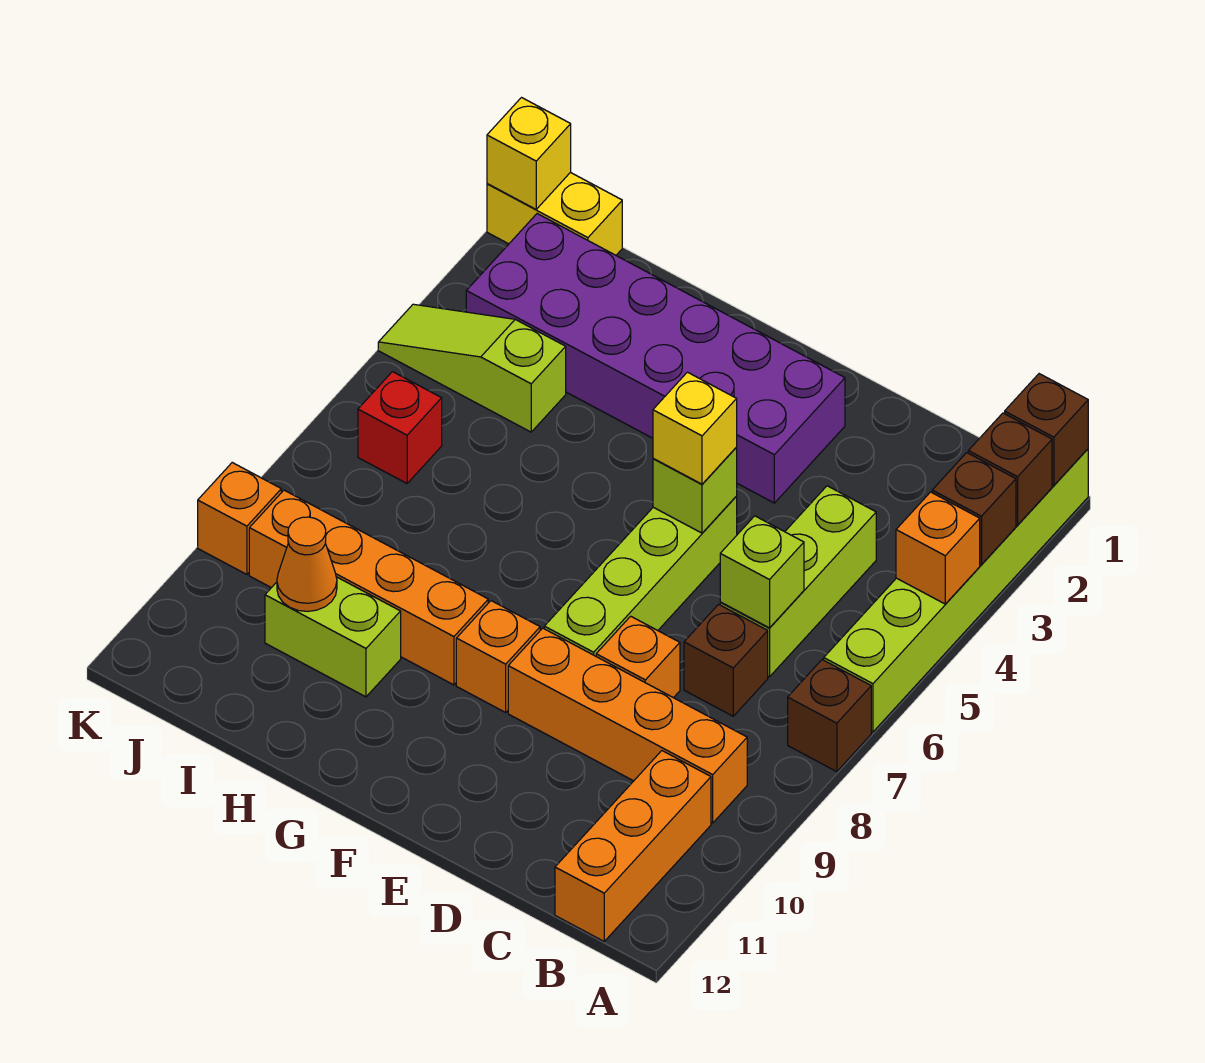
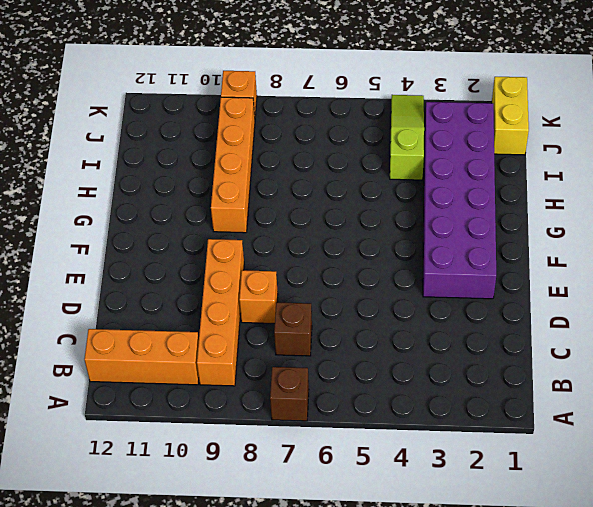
none -> lime 1x6 brick [824,449,1088,732]
none -> lime 1x3 brick [720,486,876,677]
none -> lime 1x4 brick [544,497,737,656]

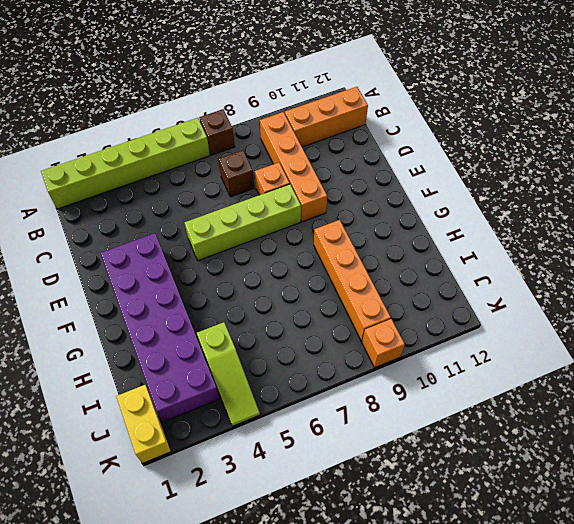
none -> lime 1x3 brick [720,486,876,677]
none -> orange 1x1 brick [456,601,540,712]
none -> lime 1x2 brick [265,577,401,697]

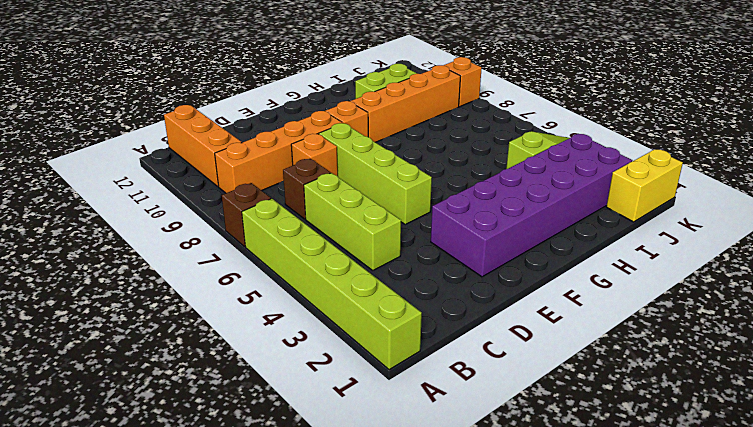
none -> red 1x1 brick [358,372,442,483]
none -> brown 1x1 brick [1005,374,1088,486]
none -> brown 1x1 brick [968,413,1052,525]

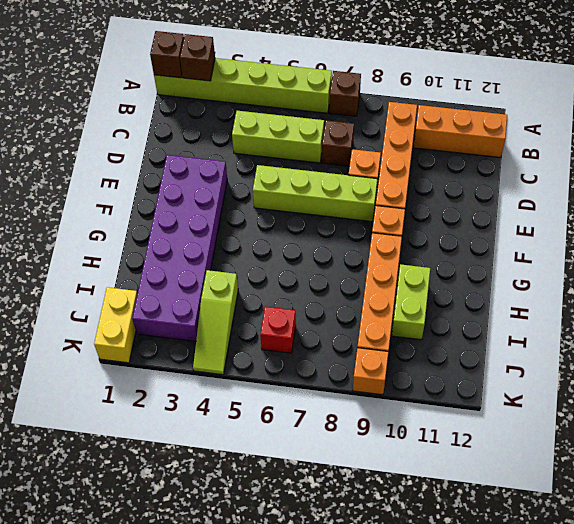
none -> brown 1x1 brick [932,453,1016,565]
none -> orange 1x1 brick [896,492,980,604]
none -> lime 1x1 brick [720,516,804,628]

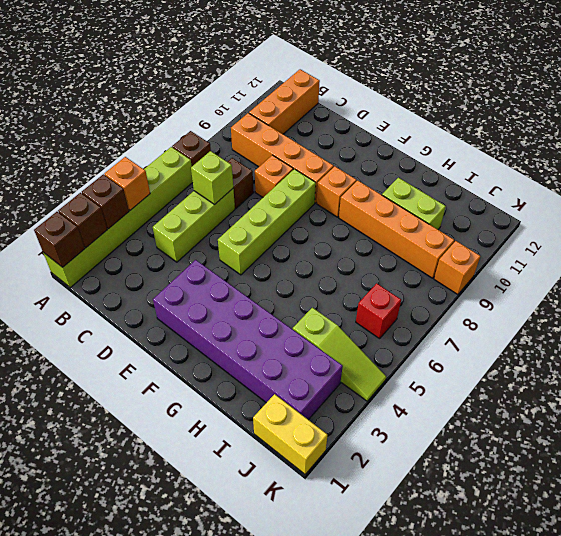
none -> lime 1x1 brick [653,448,737,533]
none -> orange 1x1 cone [277,517,337,611]
none -> yellow 1x1 brick [487,98,571,209]

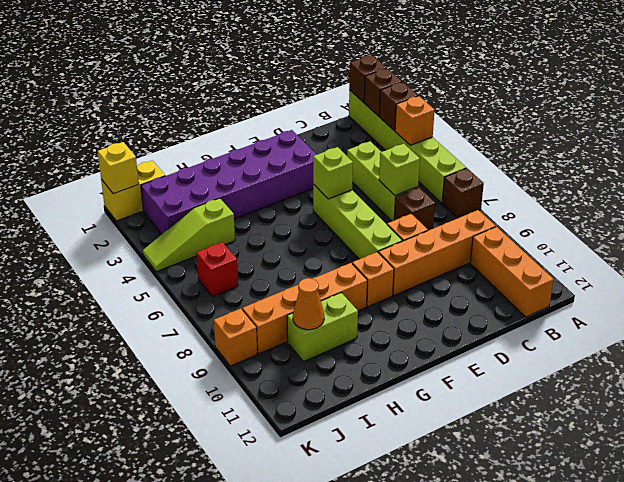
none -> yellow 1x1 brick [653,372,737,484]

